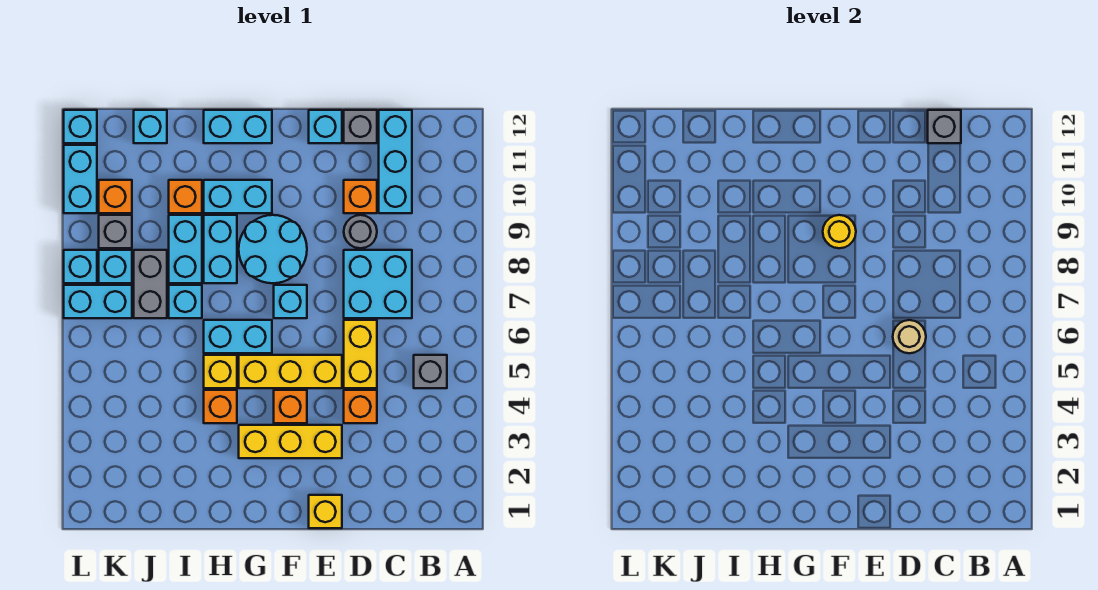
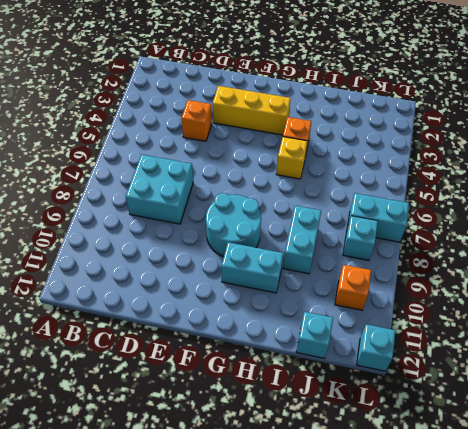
none -> grey 1x1 brick [414,355,447,388]
none -> cyan 1x3 brick [379,110,412,213]
none -> yellow 1x2 brick [344,320,377,388]
none -> grey 1x1 round brick [344,215,377,248]

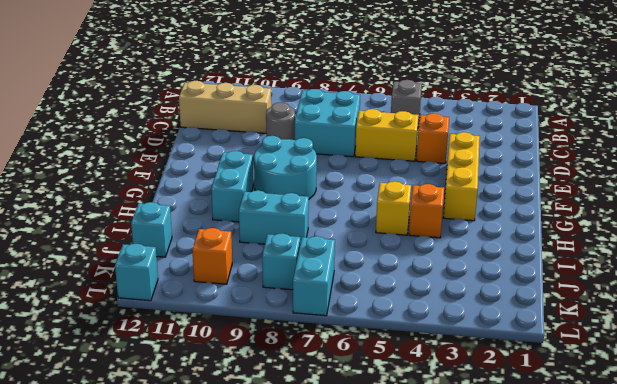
tan 1x3 brick [179,81,271,133] -> cyan 1x3 brick [379,110,412,213]
none -> orange 1x1 brick [344,180,377,213]
none -> grey 1x1 brick [344,110,377,143]
none -> yellow 1x1 brick [309,495,342,528]
none -> yellow 1x3 brick [239,355,342,388]

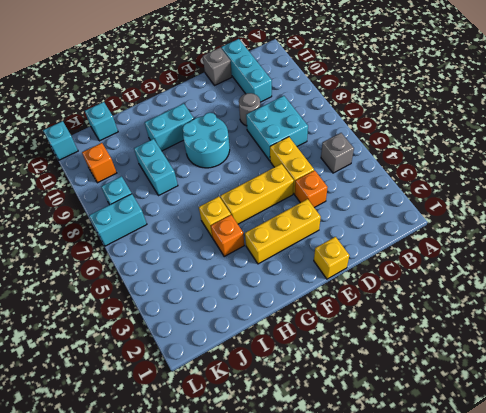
none -> orange 1x1 brick [344,180,377,213]
none -> cyan 1x1 brick [309,110,342,143]
none -> orange 1x1 brick [274,390,307,423]
none -> cyan 1x1 brick [274,285,307,318]

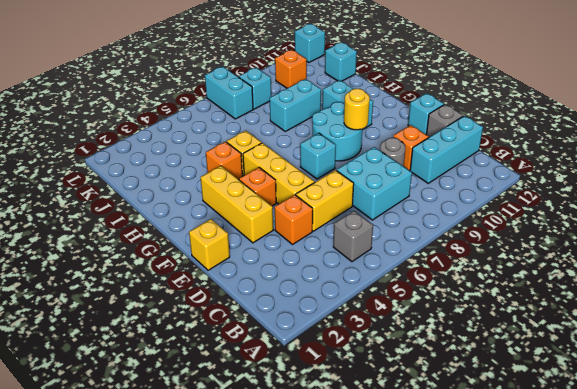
none -> cyan 1x2 brick [204,320,272,353]
none -> cyan 1x2 brick [204,110,272,143]
none -> cyan 1x2 brick [204,215,237,283]
none -> cyan 1x1 brick [169,285,202,318]

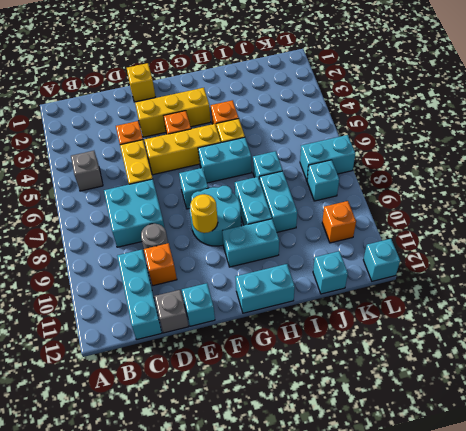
none -> orange 1x1 brick [169,180,202,213]
none -> grey 1x2 brick [134,250,167,318]
none -> grey 1x1 brick [99,215,132,248]
none -> cyan 1x1 brick [64,250,97,283]

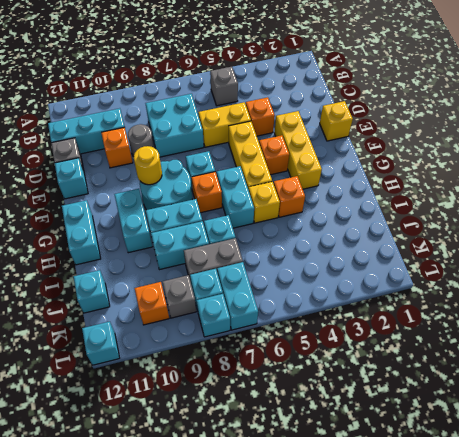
orange 1x1 brick [192,172,222,213] -> orange 1x1 brick moved to [169,180,202,213]
none -> cyan 1x2 brick [64,145,97,213]
none -> grey 1x1 brick [928,110,961,143]
none -> tan 1x1 round brick [893,320,926,353]

